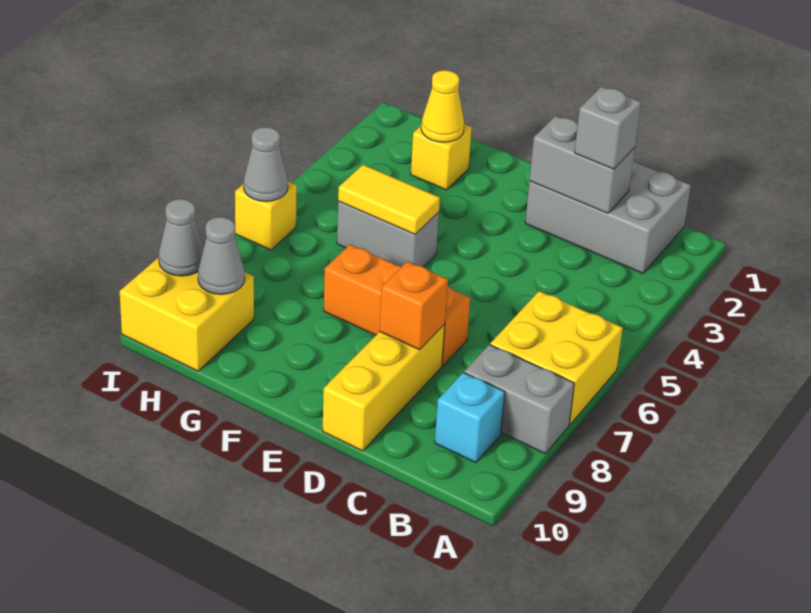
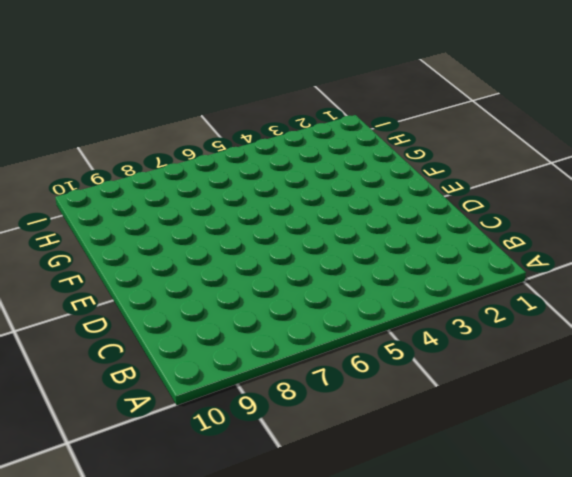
none -> yellow 2x2 brick [490,291,623,424]
none -> grey 1x2 brick [464,345,574,453]
none -> grey 2x3 brick [525,160,691,273]

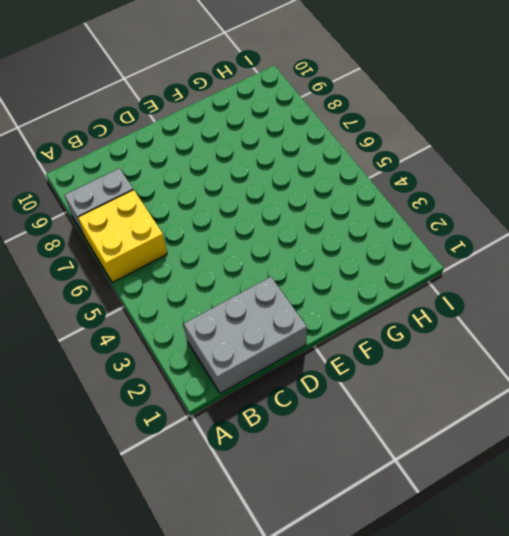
none -> cyan 1x1 brick [435,373,505,463]
none -> orange 1x3 brick [324,244,470,366]
none -> yellow 1x3 brick [323,325,445,451]

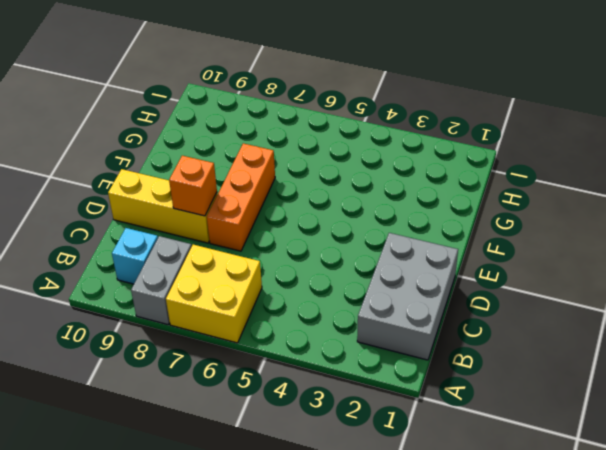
none -> grey 1x2 brick [337,202,439,267]
none -> yellow 1x1 brick [411,124,472,190]
none -> yellow 2x2 brick [120,257,254,371]

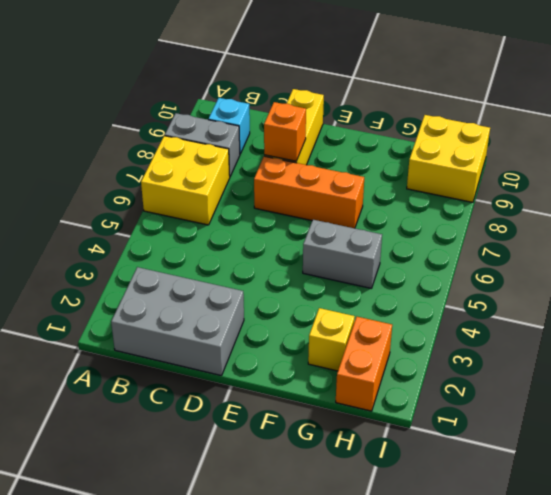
orange 1x2 brick [336,317,392,411] -> none
none -> yellow 1x1 brick [235,181,297,250]
none -> grey 1x2 brick [529,116,635,213]
none -> yellow 1x2 tile [338,165,440,234]

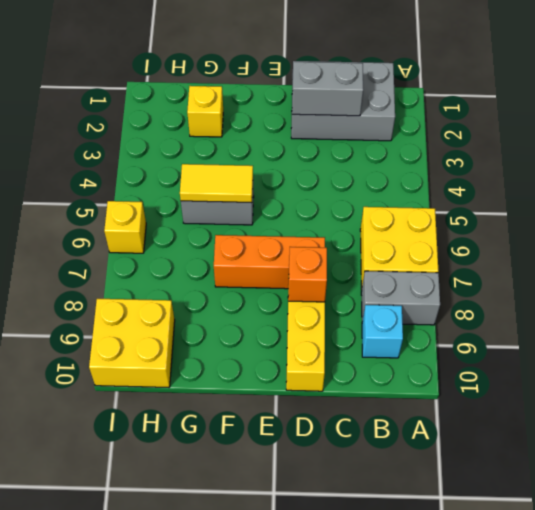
none -> yellow 1x1 cone [421,70,464,142]
none -> grey 1x1 cone [198,217,245,295]
none -> grey 1x1 cone [244,127,288,202]

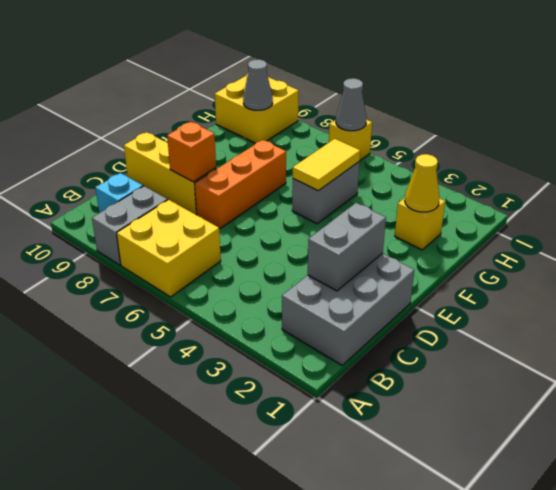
none -> grey 1x1 cone [159,199,204,276]
none -> grey 1x1 brick [575,86,641,169]

